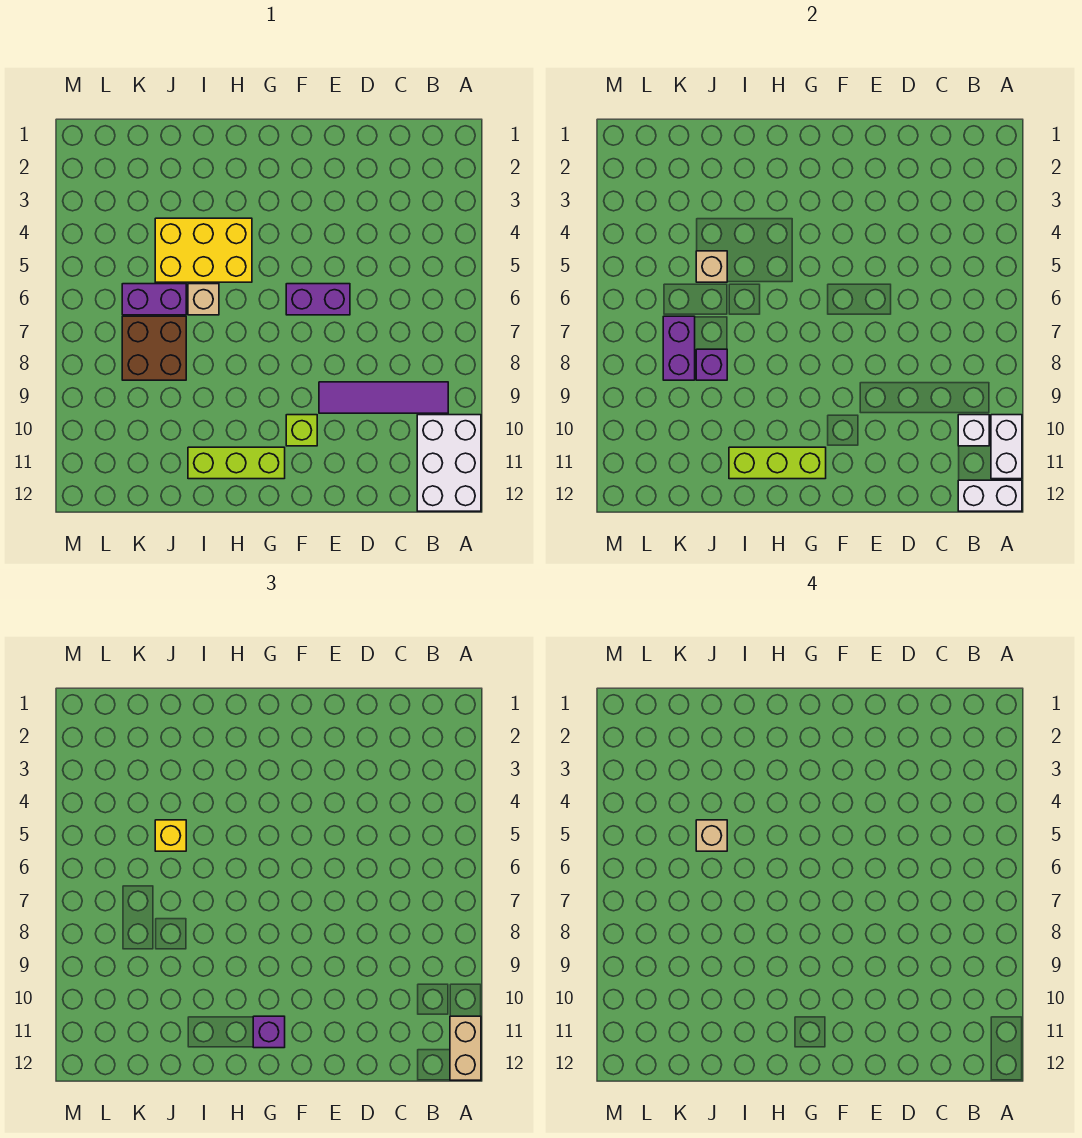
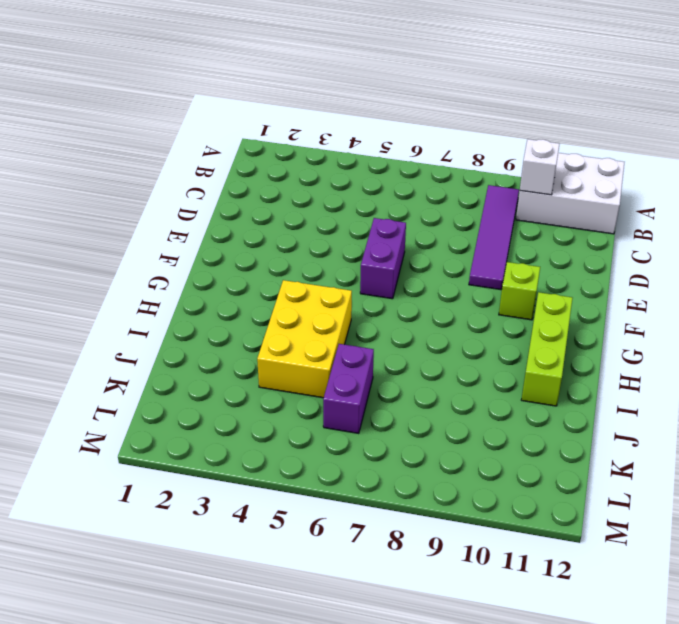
none -> tan 1x1 brick [188,284,219,315]
none -> brown 2x2 brick [122,316,186,380]
none -> white 1x2 brick [991,415,1022,479]

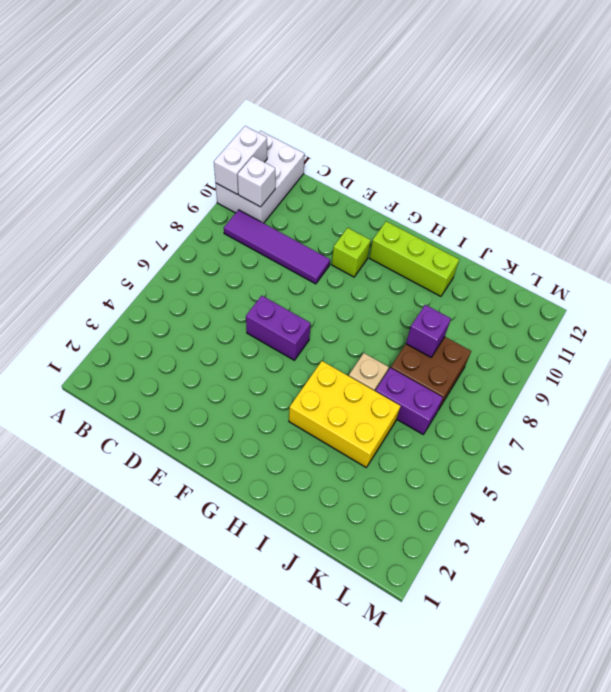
none -> white 1x2 brick [958,480,1022,511]
none -> lime 1x3 brick [729,447,826,479]
none -> tan 1x1 brick [696,251,727,282]

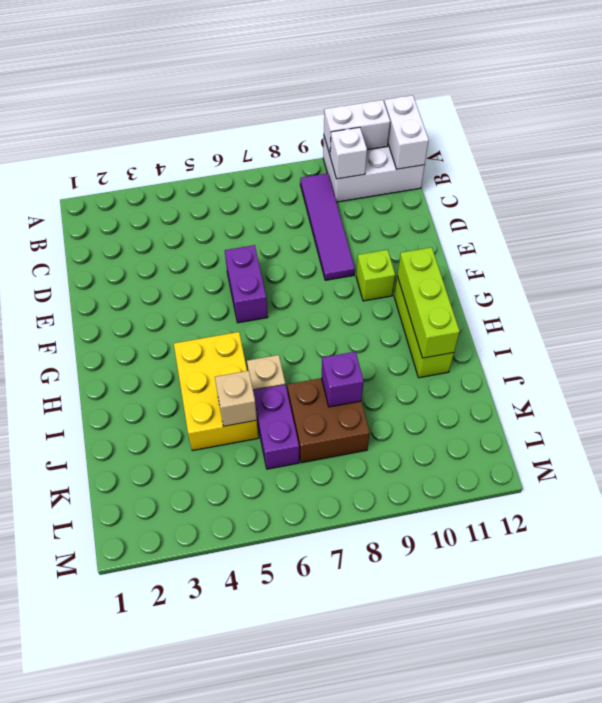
none -> purple 1x2 brick [663,316,695,380]
none -> tan 1x2 brick [450,1016,481,1080]
none -> purple 1x1 brick [253,1016,285,1048]

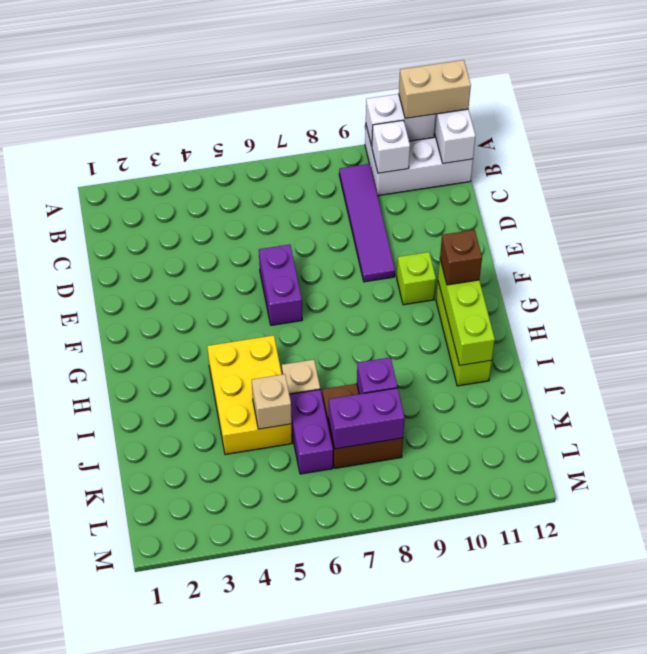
brown 1x1 brick [440,230,482,285] -> purple 1x1 brick [253,1016,285,1048]
none -> yellow 1x1 brick [155,820,186,851]
none -> tan 1x1 brick [696,820,727,851]

